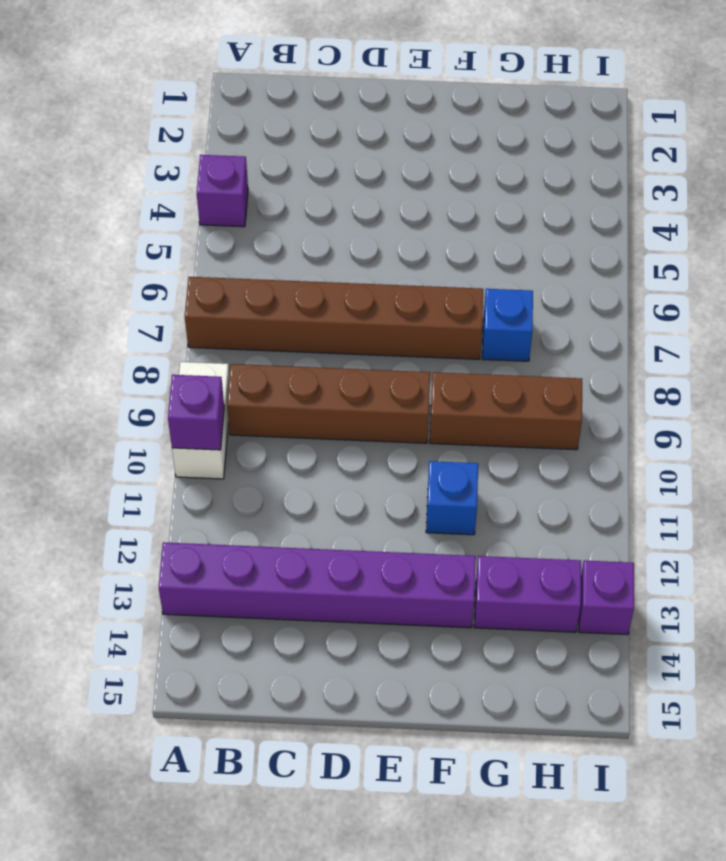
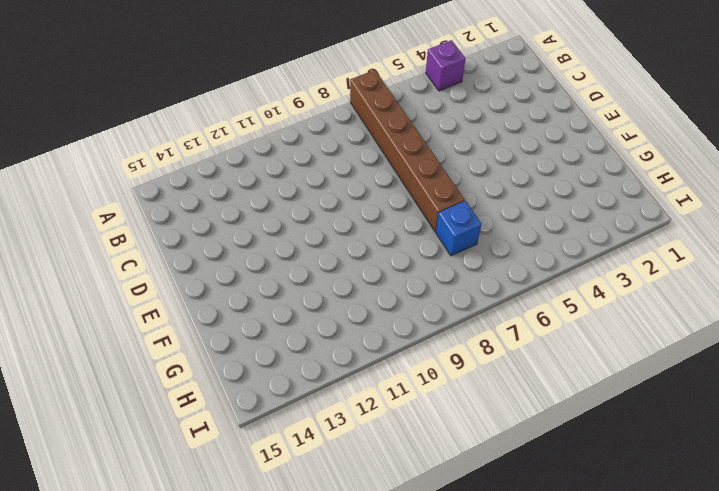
none -> white 1x2 brick [172,362,229,479]
none -> purple 1x6 brick [159,542,476,628]

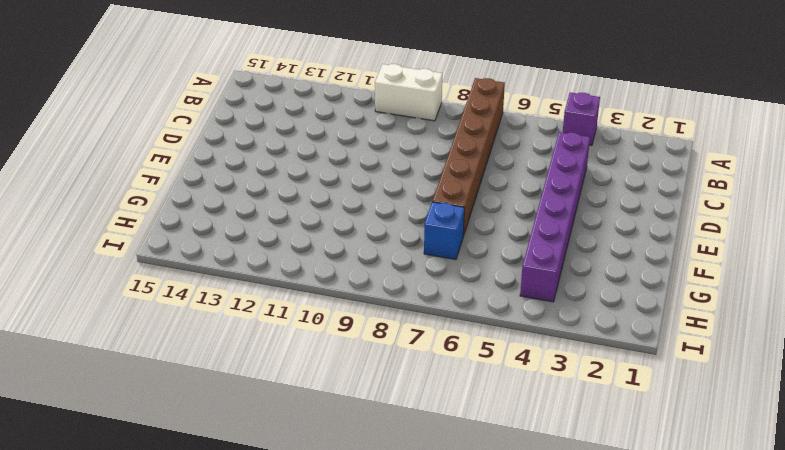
purple 1x6 brick [520,132,590,302] -> purple 1x6 brick moved to [159,542,476,628]
none -> brown 1x4 brick [227,364,430,443]
none -> brown 1x3 brick [430,372,582,450]

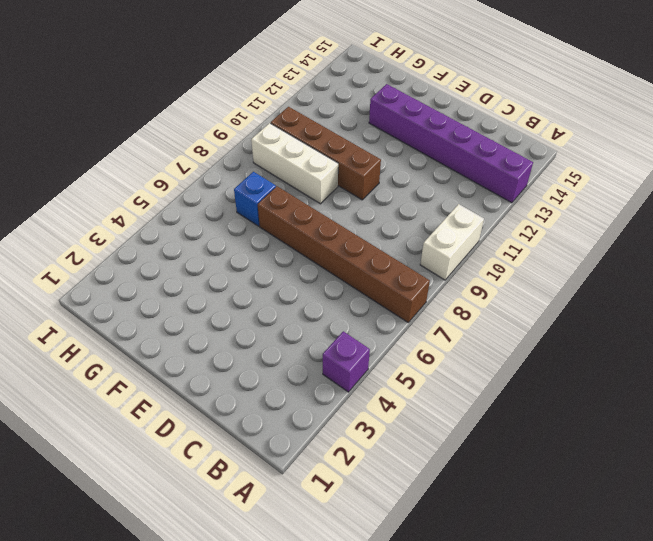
brown 1x4 brick [271,107,381,200] -> brown 1x4 brick moved to [227,364,430,443]
white 1x3 brick [251,123,338,204] -> brown 1x3 brick [430,372,582,450]
none -> blue 1x1 brick [426,461,478,535]
none -> purple 1x2 brick [474,556,581,632]

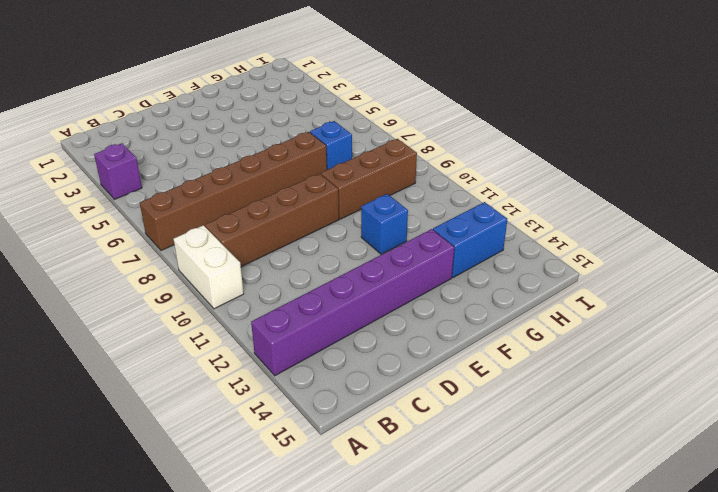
blue 1x2 brick [433,202,507,278] -> purple 1x2 brick [474,556,581,632]
none -> purple 1x1 brick [579,561,634,635]
none -> purple 1x1 brick [168,375,224,450]

